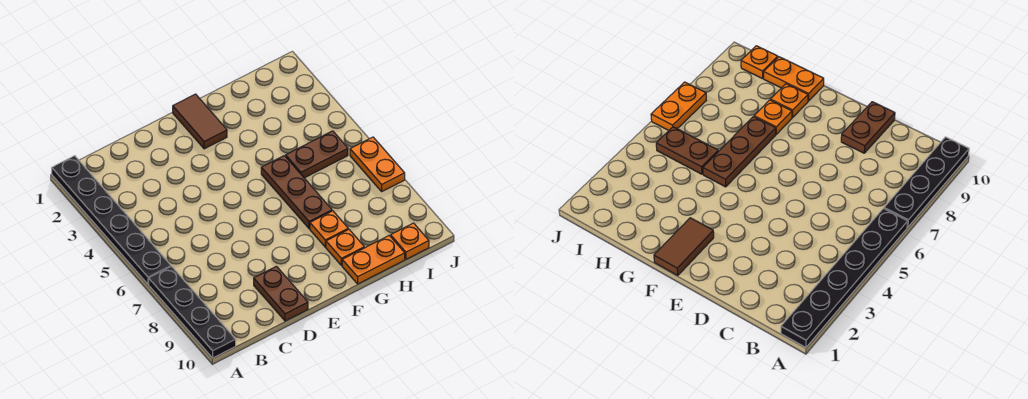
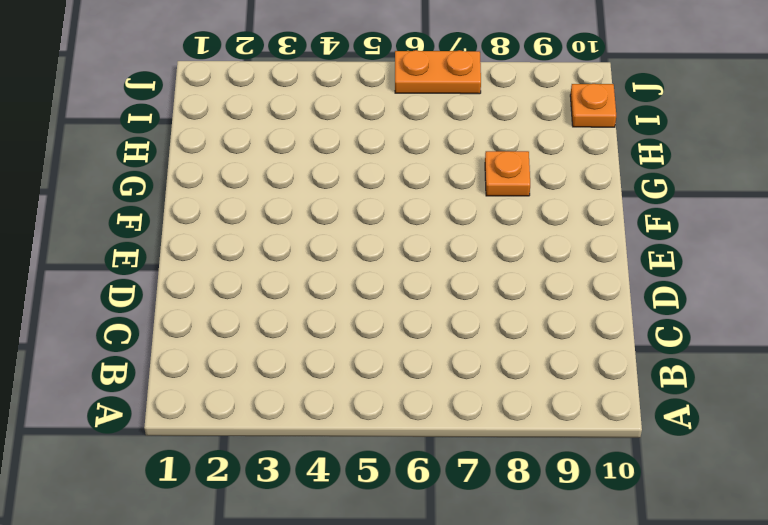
none -> black 1x6 plate [52,156,171,284]
none -> black 1x4 plate [149,266,236,358]

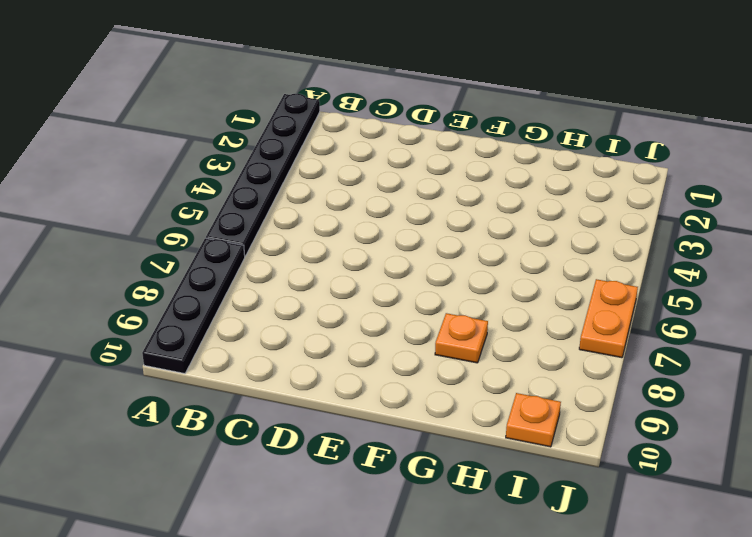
none -> brown 1x2 plate [254,266,308,321]
none -> brown 1x2 tile [173,94,227,149]

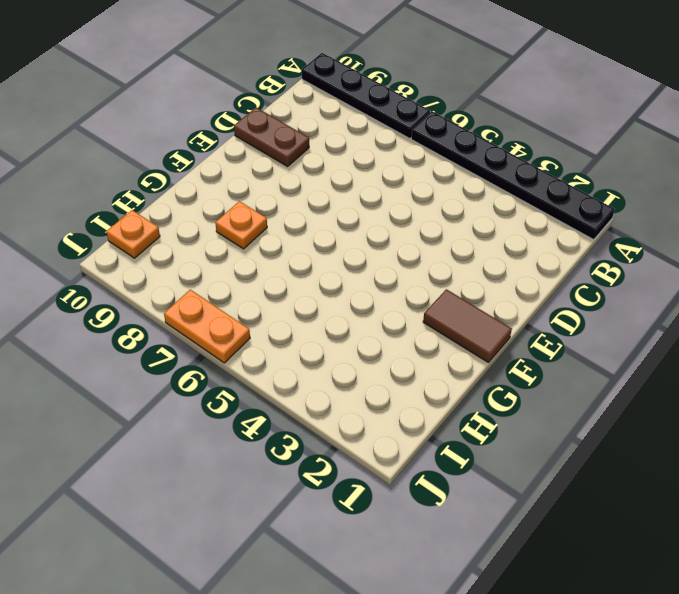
none -> brown 1x3 plate [261,156,332,229]
none -> orange 1x1 plate [326,229,364,266]

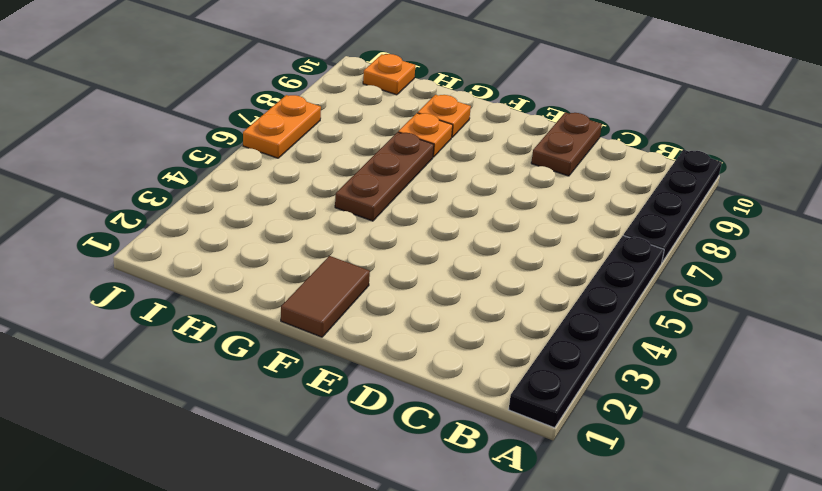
none -> orange 1x2 plate [342,235,405,284]
none -> brown 1x2 plate [286,131,348,178]

